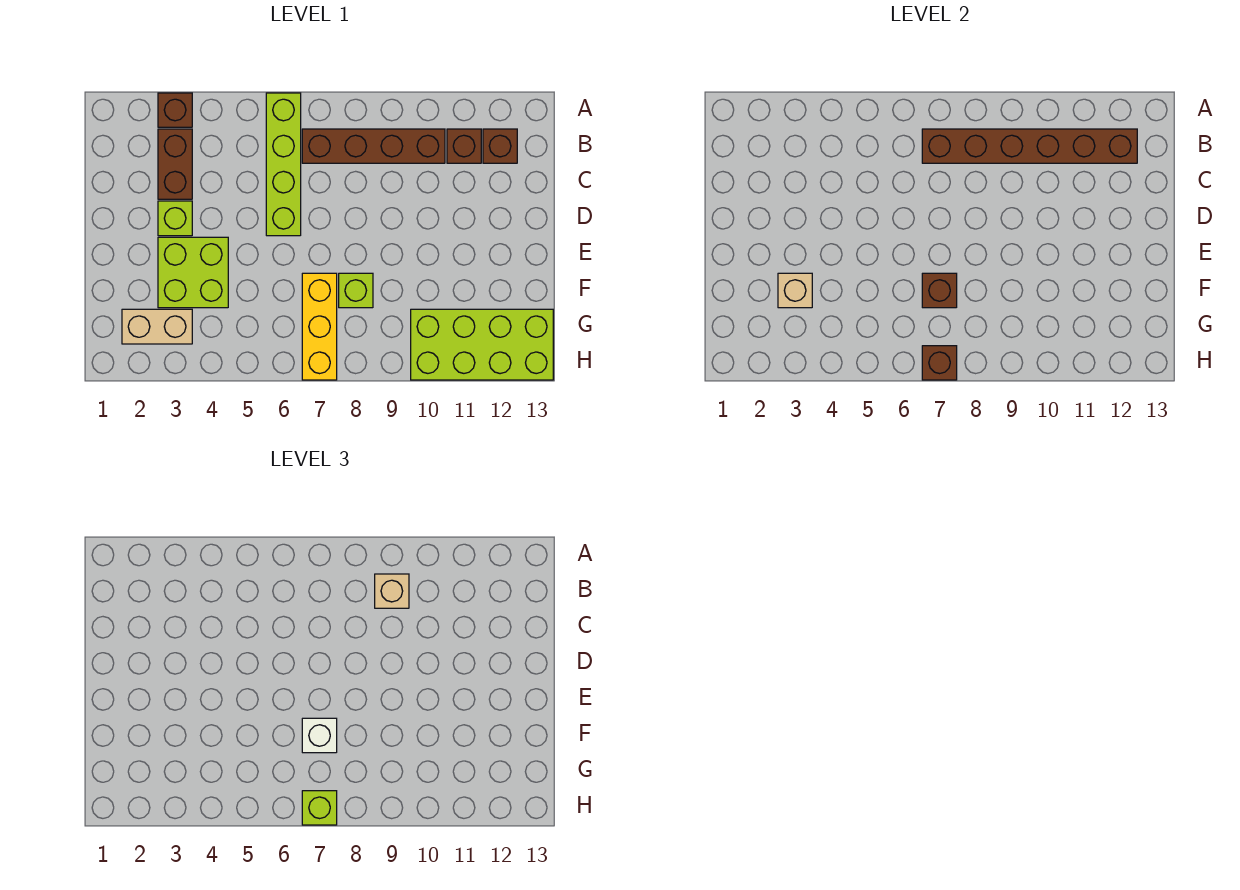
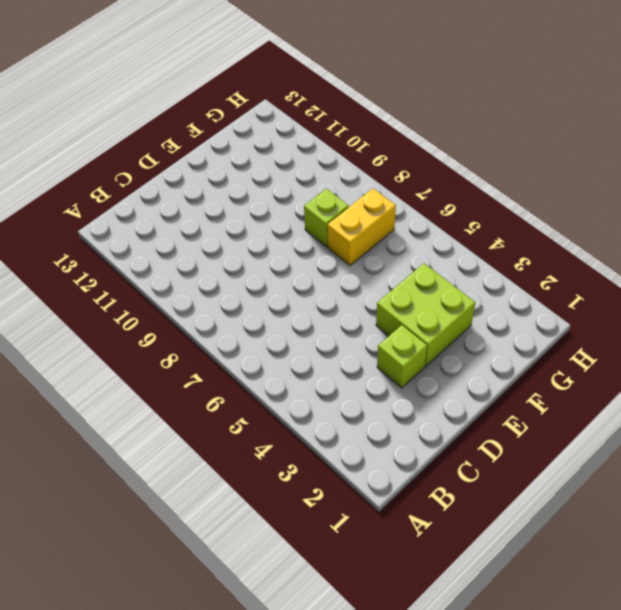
yellow 1x2 brick [327,188,396,266] -> yellow 1x3 brick [302,273,337,380]
none -> brown 1x1 brick [158,93,192,127]
none -> lime 1x4 brick [266,93,301,236]
none -> brown 1x2 brick [158,129,192,199]

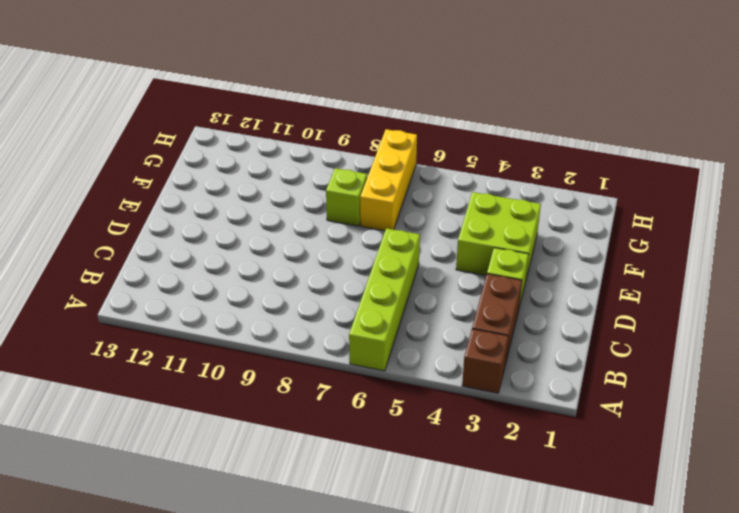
none -> brown 1x4 brick [302,129,445,163]
none -> brown 1x1 brick [447,129,481,163]
none -> brown 1x1 brick [483,129,517,163]

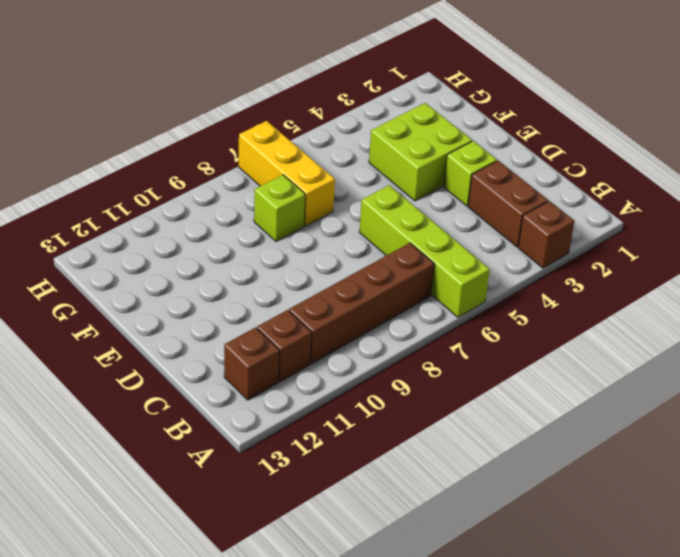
none -> tan 1x2 brick [122,309,192,344]
none -> lime 2x4 brick [411,309,553,380]
none -> brown 1x6 brick [922,129,1137,163]

